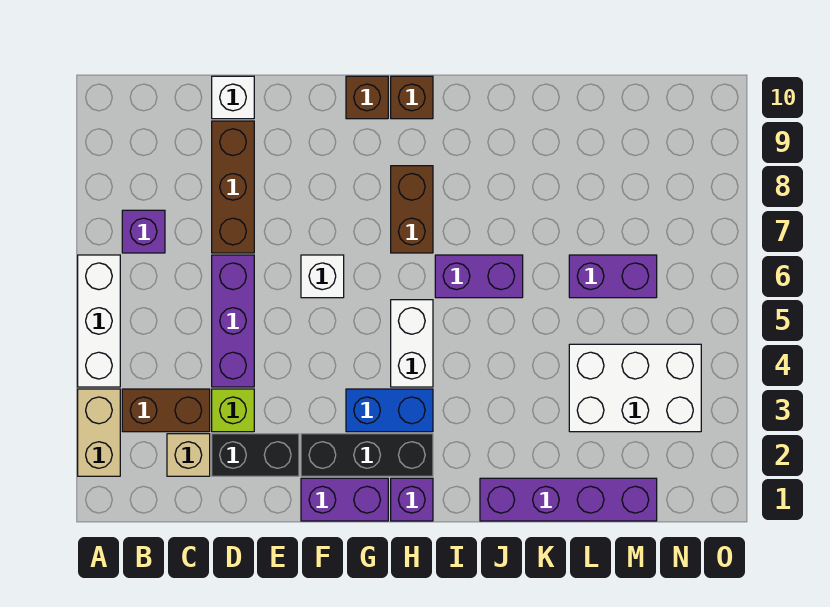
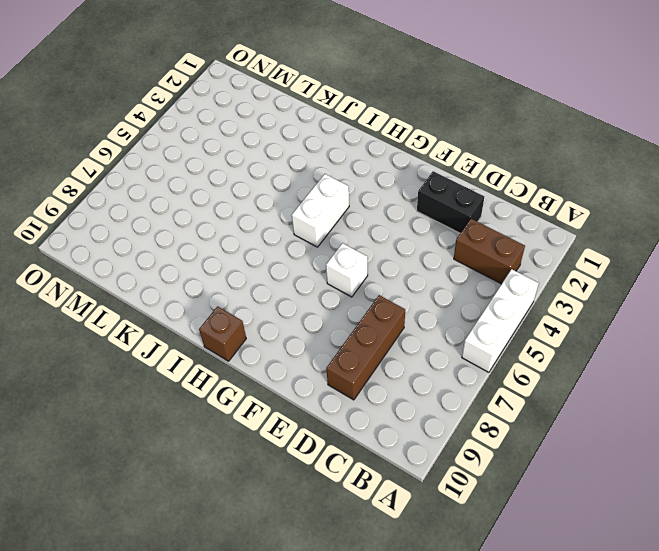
none -> tan 1x2 brick [78,389,120,476]
none -> purple 1x1 brick [122,210,165,253]
none -> tan 1x1 brick [167,434,210,476]

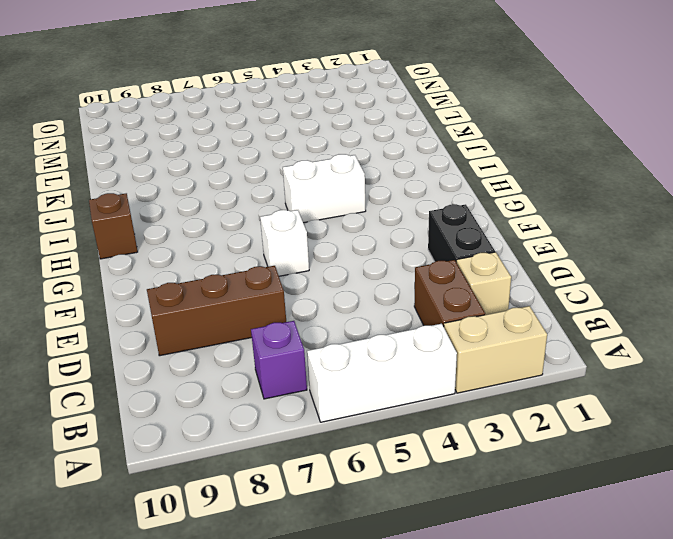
none -> lime 1x1 brick [212,389,254,432]
none -> purple 1x3 brick [212,255,254,387]
none -> white 1x1 brick [212,76,254,119]

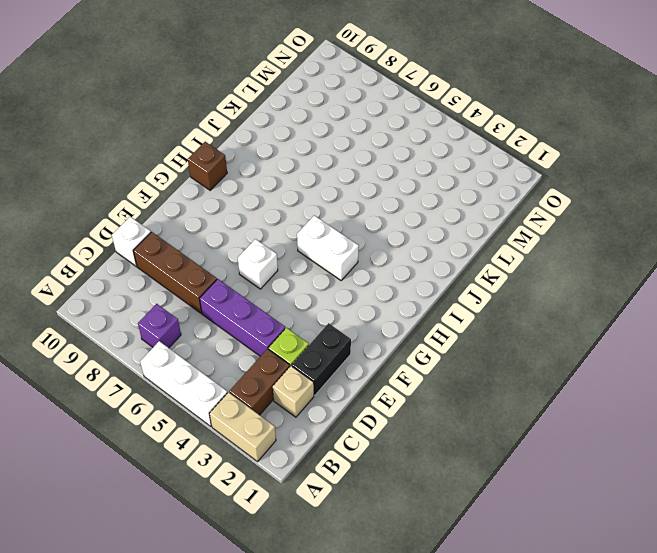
none -> purple 1x2 brick [301,478,388,521]
none -> black 1x3 brick [301,434,433,476]
none -> blue 1x2 brick [346,389,433,432]

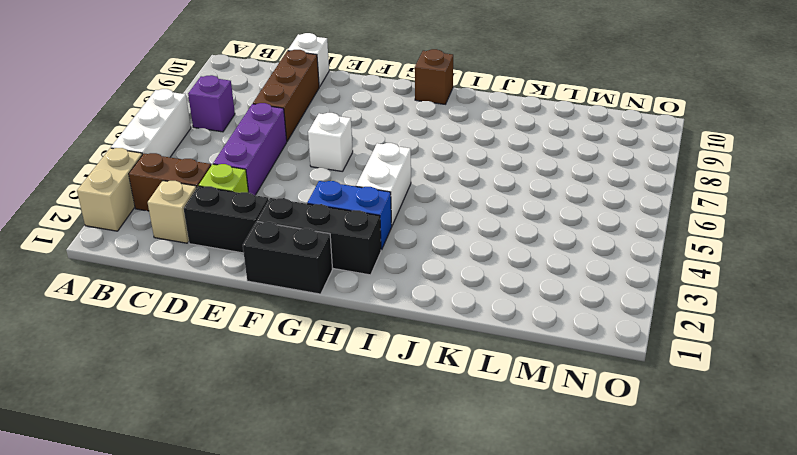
black 1x2 brick [243,222,332,294] -> purple 1x2 brick [301,478,388,521]
none -> brown 1x1 brick [346,76,388,119]
none -> purple 1x1 brick [391,478,433,521]
none -> brown 1x2 brick [391,166,433,253]

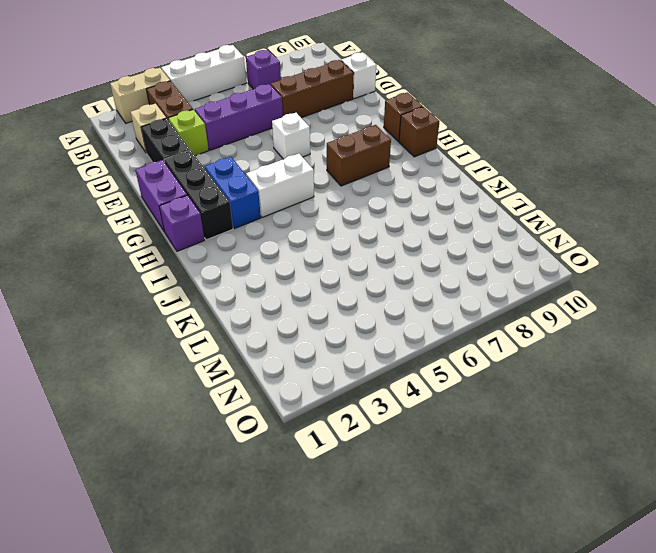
none -> purple 1x2 brick [435,255,523,298]
none -> purple 1x4 brick [480,478,657,521]
none -> white 2x3 brick [569,344,701,432]

